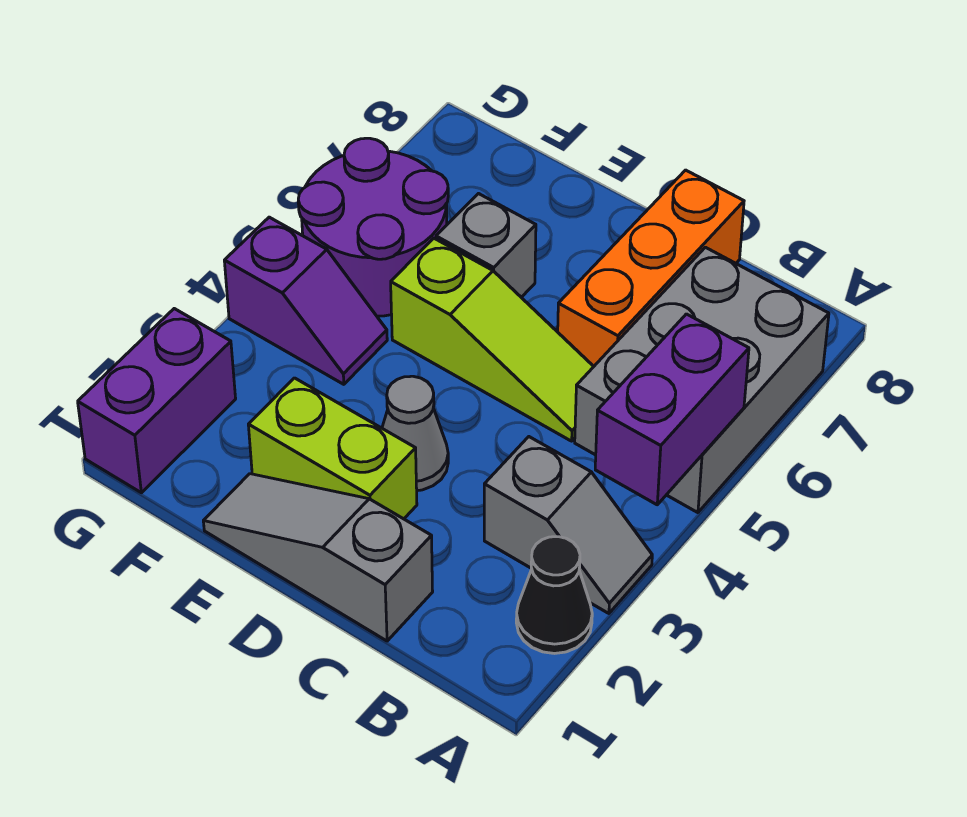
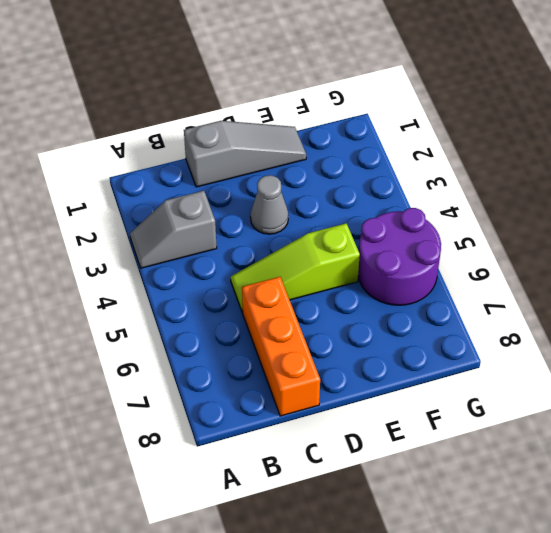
none -> black 1x1 cone [516,537,592,653]
none -> grey 2x3 brick [575,247,829,513]
none -> lime 1x2 brick [248,378,417,519]

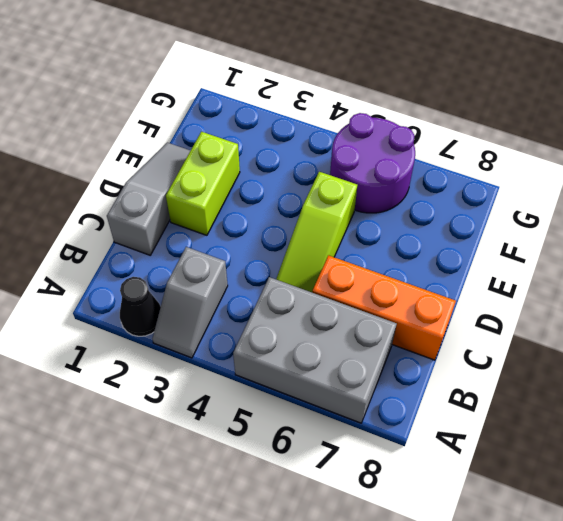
none -> grey 1x1 cone [382,376,448,491]
none -> grey 1x1 brick [436,194,536,297]
none -> purple 1x2 slope [224,217,387,384]

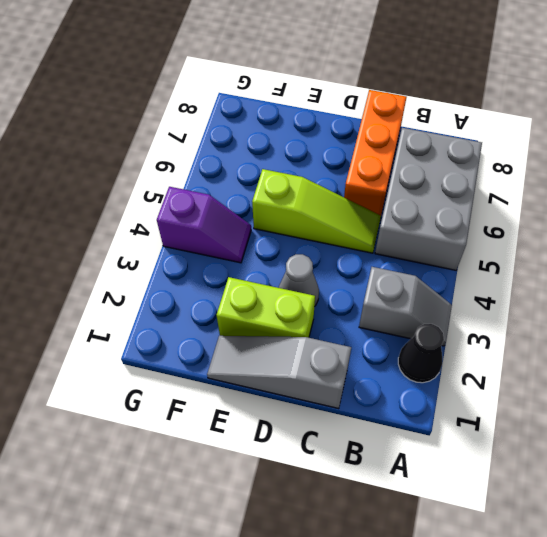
none -> grey 1x1 brick [436,194,536,297]
none -> purple 2x2 round brick [298,138,448,316]
none -> purple 1x2 brick [78,309,236,493]

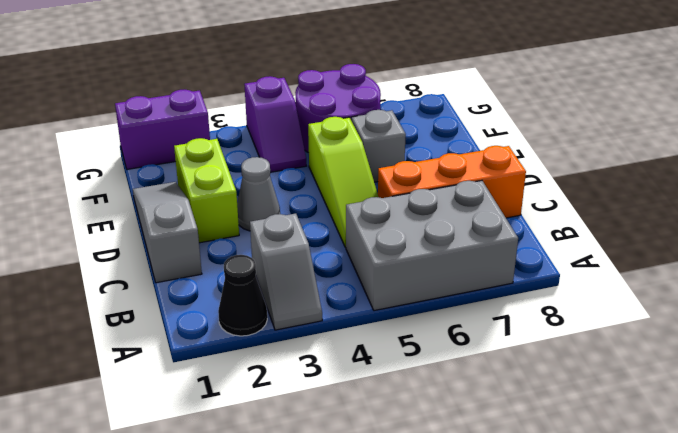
none -> purple 1x2 brick [595,314,749,505]

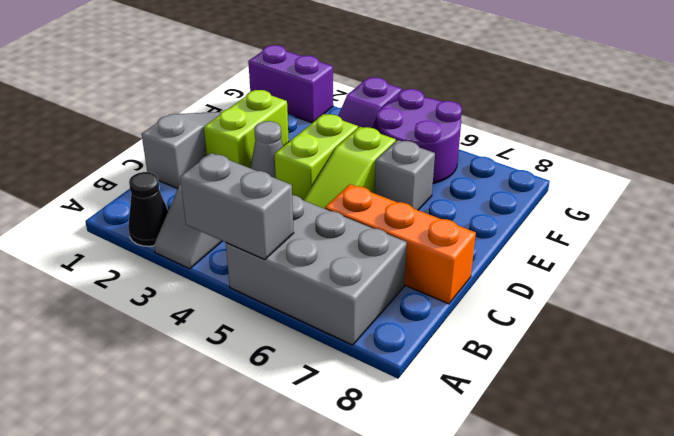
grey 1x2 brick [180,153,294,260] -> purple 1x2 brick [595,314,749,505]
lime 1x2 brick [275,114,358,200] -> none

